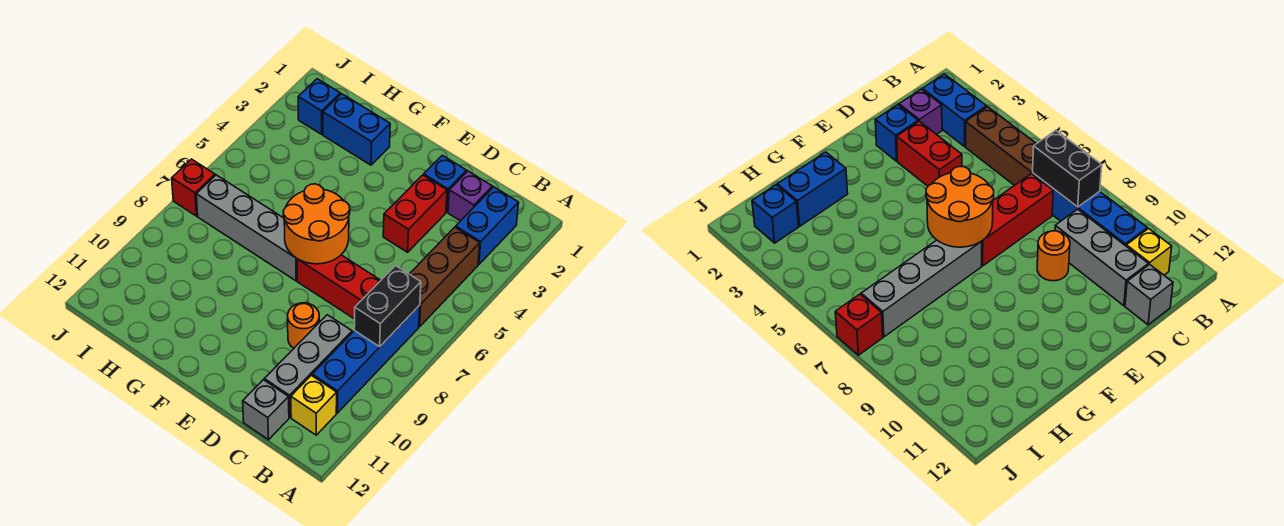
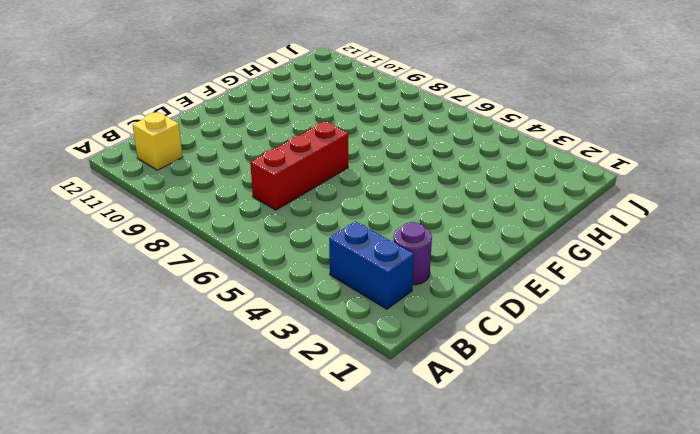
purple 1x1 round brick [394,222,432,285] -> purple 1x1 brick [448,171,492,221]
none -> brown 1x3 brick [410,227,480,327]
none -> blue 1x4 brick [312,306,420,413]
none -> grey 1x3 brick [264,315,352,417]

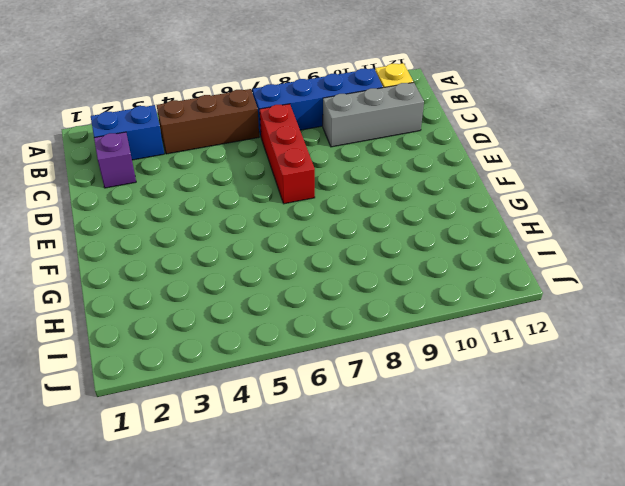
none -> grey 1x1 brick [243,380,289,440]
none -> blue 1x1 brick [424,155,467,212]
none -> red 1x2 brick [383,175,447,252]

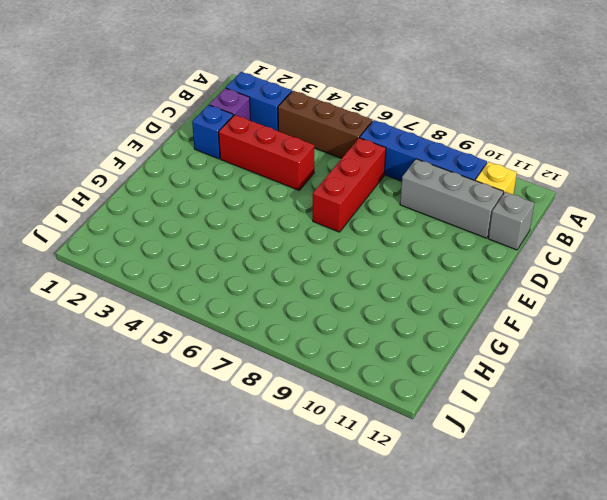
red 1x3 brick [219,115,314,190] -> red 1x2 brick [383,175,447,252]
none -> orange 1x1 round brick [288,303,319,348]
none -> grey 1x4 brick [196,175,297,281]
none -> blue 1x2 brick [323,94,390,165]

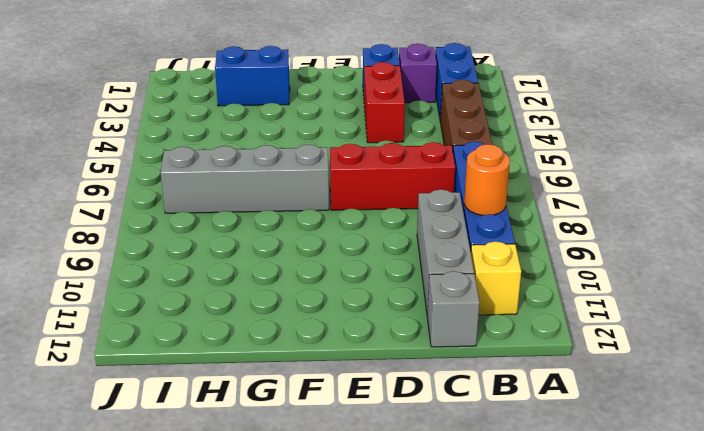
orange 1x1 round brick [464,144,510,215] -> orange 1x1 round brick moved to [288,303,319,348]
none -> blue 1x1 brick [298,79,340,134]
none -> red 1x1 brick [172,159,215,216]
none -> black 1x2 brick [354,266,421,347]

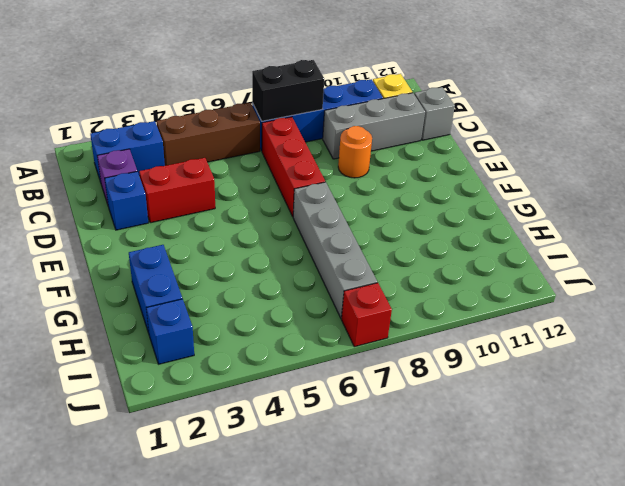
none -> orange 2x2 round brick [283,184,350,264]

